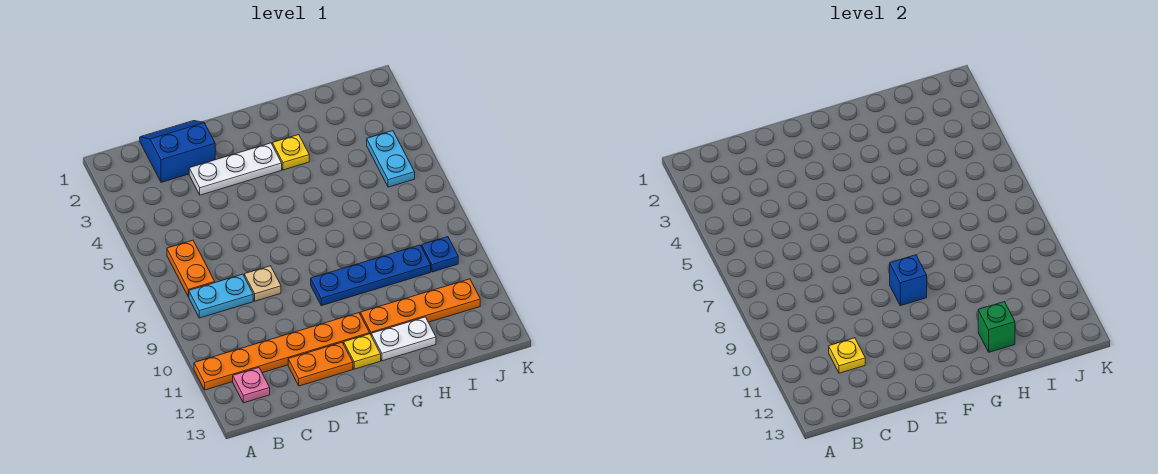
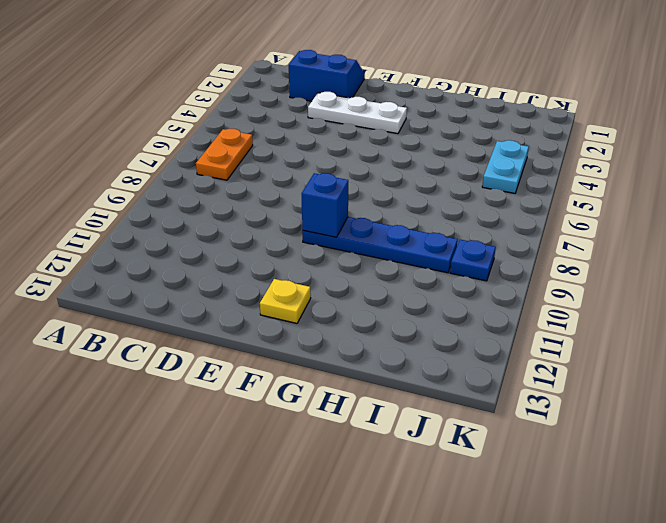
none -> orange 1x6 plate [194,313,370,390]
none -> cyan 1x2 plate [189,274,253,318]
none -> pink 1x1 plate [233,368,270,403]

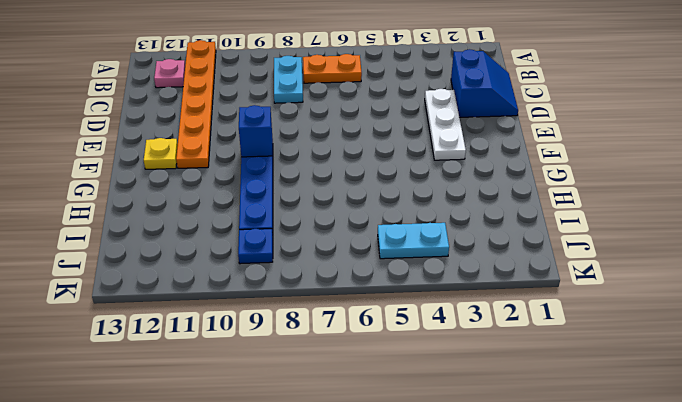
none -> tan 1x1 plate [244,266,281,301]
none -> orange 1x2 plate [288,342,353,386]
none -> yellow 1x1 plate [272,135,309,170]

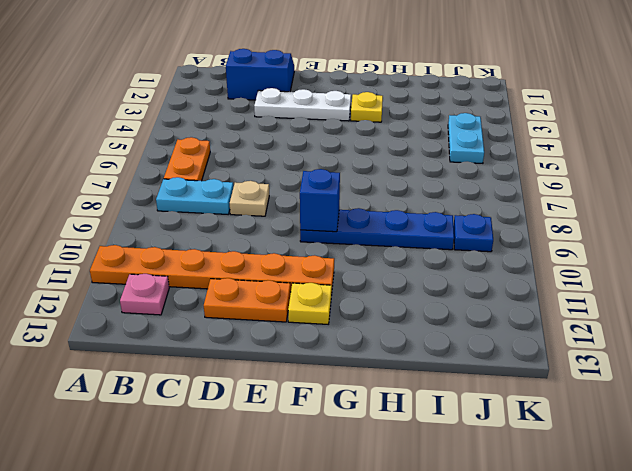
none -> orange 1x4 plate [360,279,480,334]
none -> white 1x2 plate [371,317,436,361]
none -> yellow 1x1 plate [829,338,865,373]

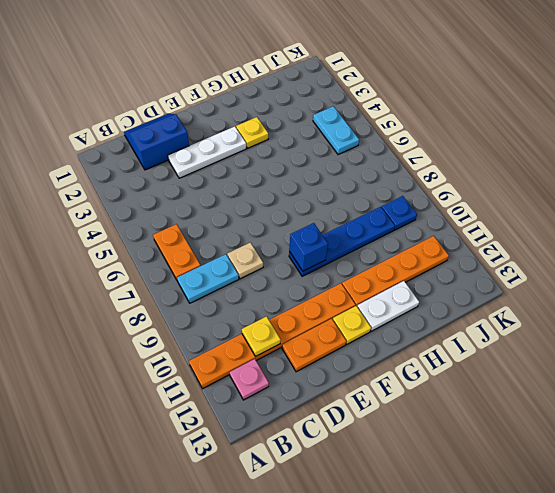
none -> green 1x1 brick [978,302,1015,352]

